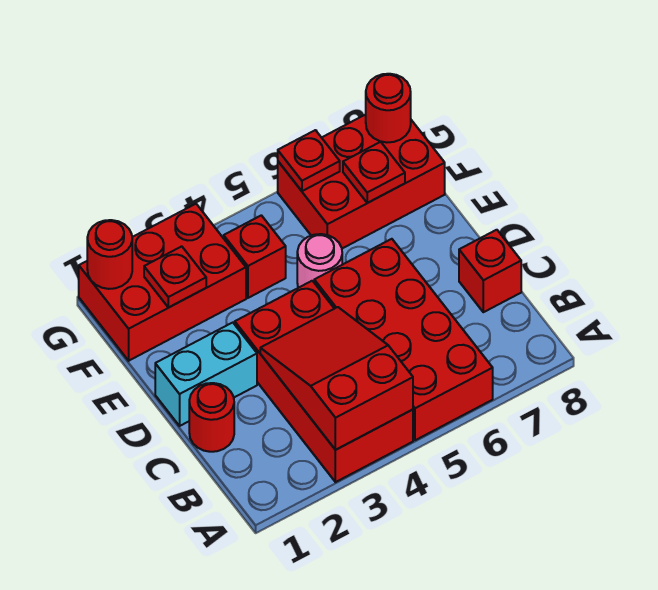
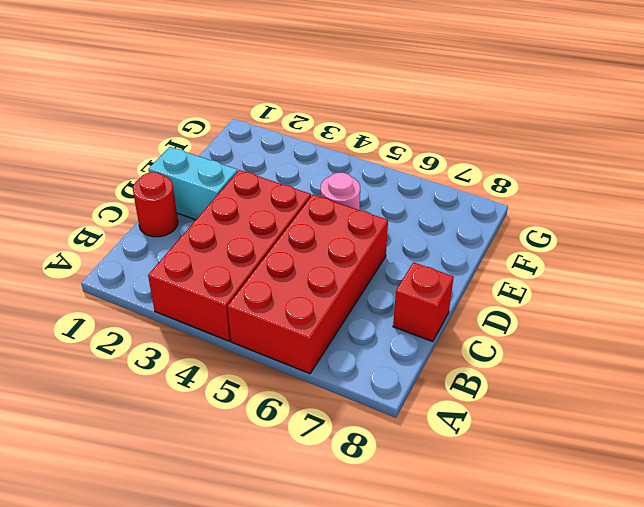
none -> red 2x3 brick [79,204,246,361]
none -> red 1x1 brick [224,215,286,298]
none -> red 2x3 brick [278,114,445,249]

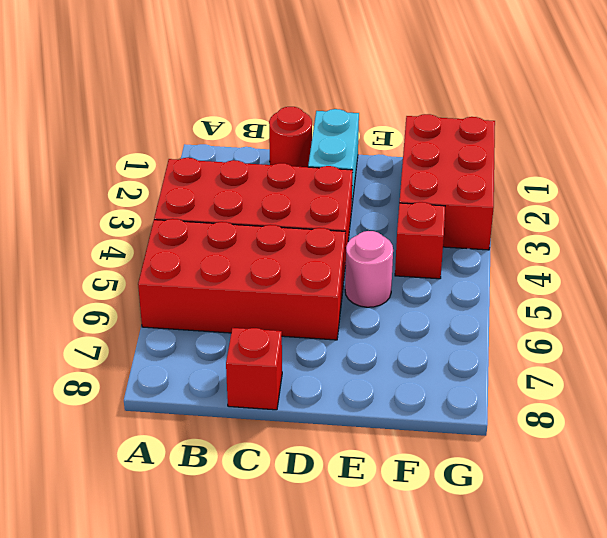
none -> red 2x3 brick [278,114,445,249]
none -> red 2x3 slope [260,307,413,450]
none -> red 1x1 plate [144,246,206,307]

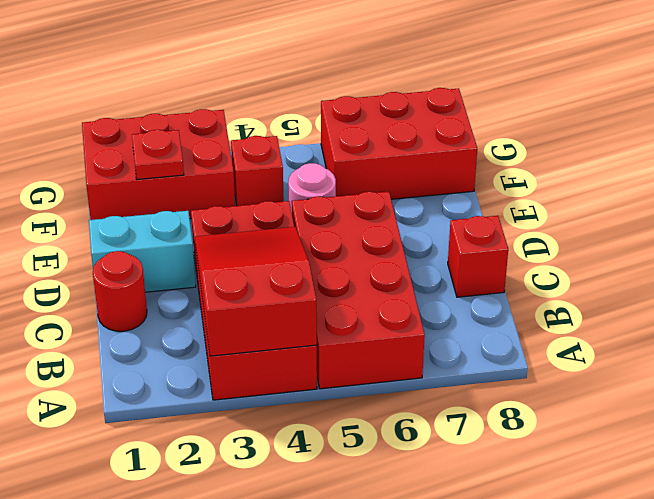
none -> red 1x1 plate [343,142,405,203]
none -> red 1x1 round brick [87,220,132,289]
none -> red 1x1 plate [278,130,340,191]

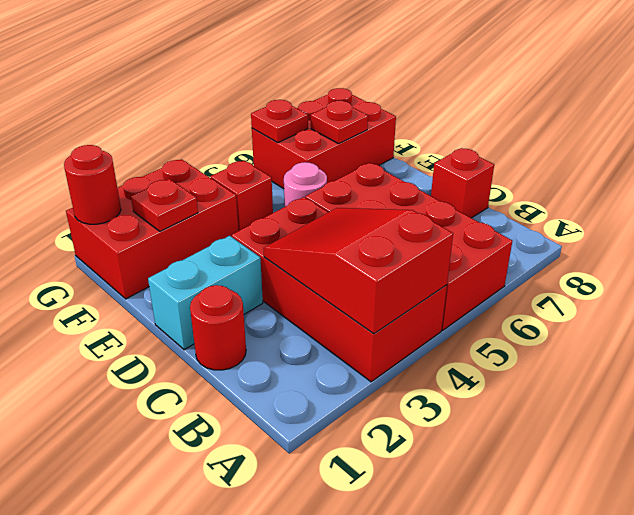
none -> red 1x1 round brick [366,74,411,142]

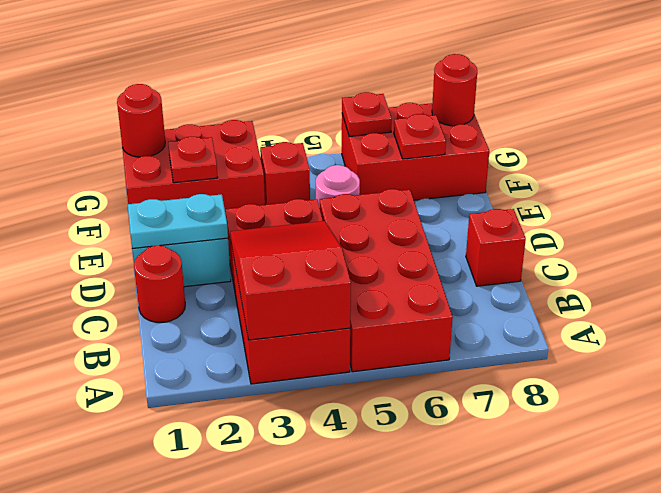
cyan 1x2 plate [128,194,228,248] -> none

